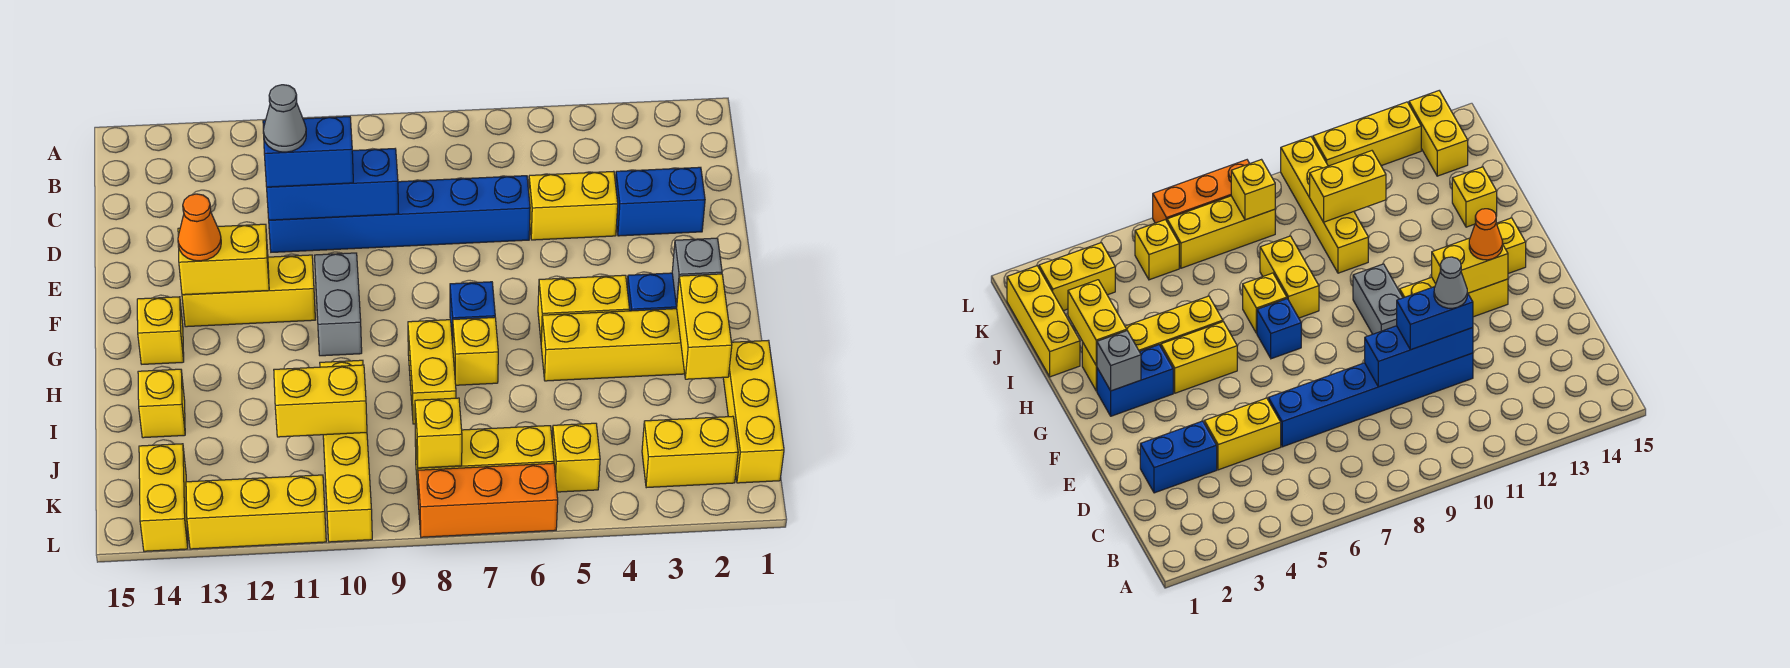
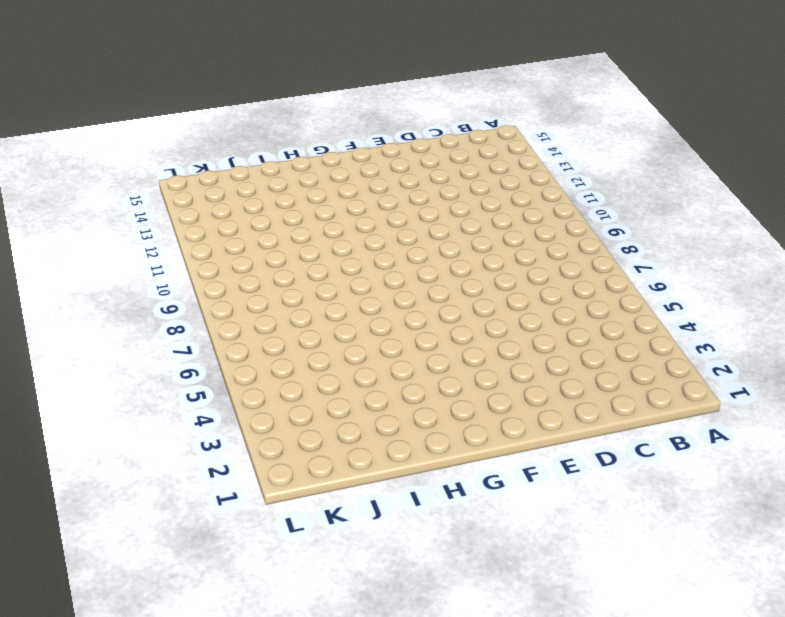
none -> blue 1x2 brick [615,167,705,236]
none -> yellow 1x2 brick [529,171,618,240]
none -> blue 1x6 brick [269,176,530,252]
none -> grey 1x2 brick [314,253,362,356]

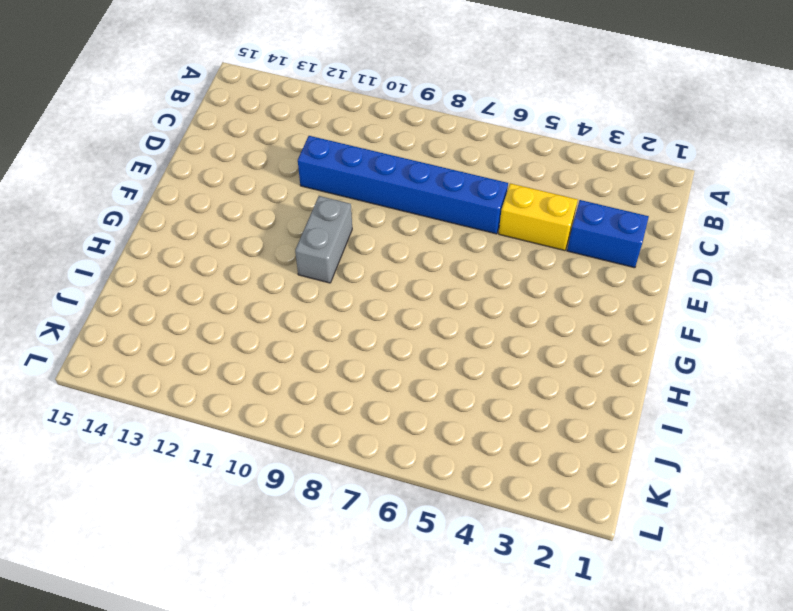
none -> yellow 1x3 brick [182,255,315,327]
none -> blue 1x2 brick [627,273,677,311]
none -> yellow 1x2 brick [538,275,630,341]
none -> blue 1x1 brick [450,282,495,344]

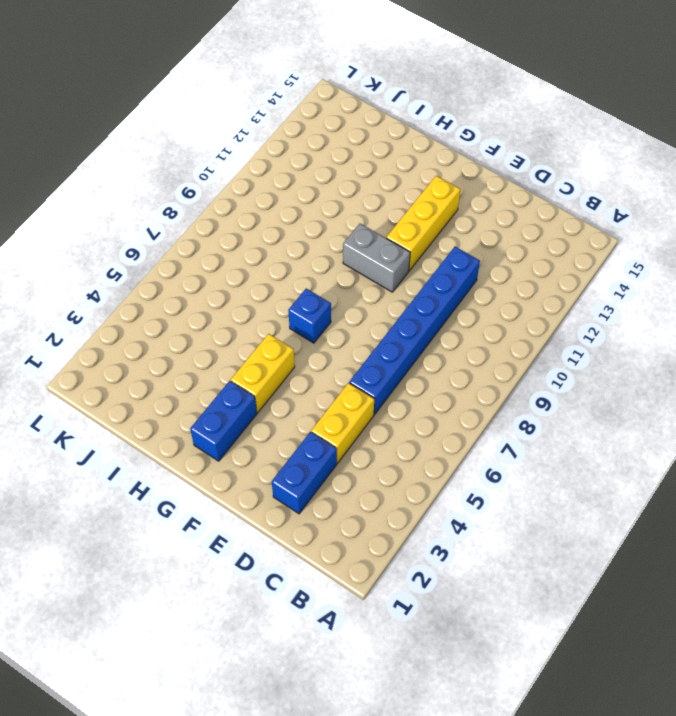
none -> yellow 1x1 brick [137,297,184,364]
none -> yellow 1x4 brick [541,309,685,381]
none -> yellow 1x1 brick [453,317,498,385]
none -> yellow 1x2 brick [408,320,456,424]

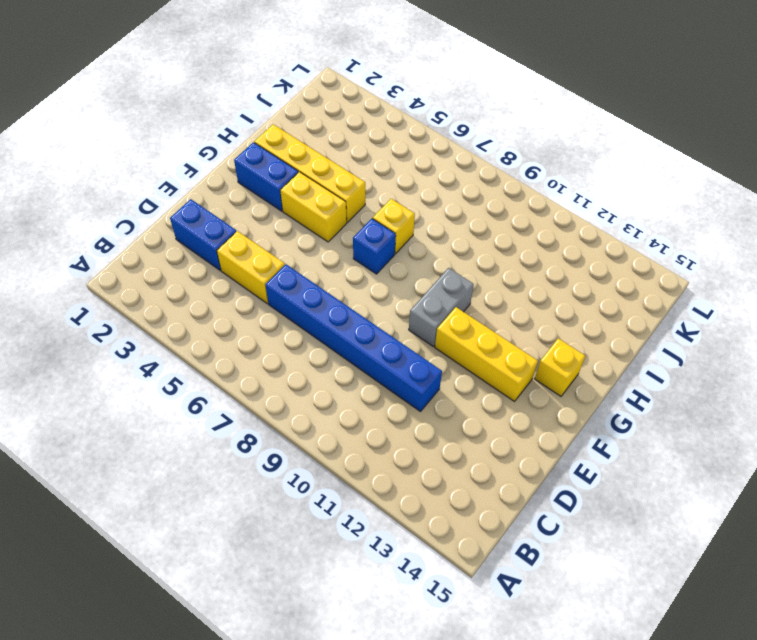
none -> yellow 1x2 brick [408,320,456,424]
none -> yellow 1x3 brick [723,340,784,483]
none -> yellow 1x4 brick [320,360,372,542]
none -> yellow 1x1 brick [138,369,185,438]

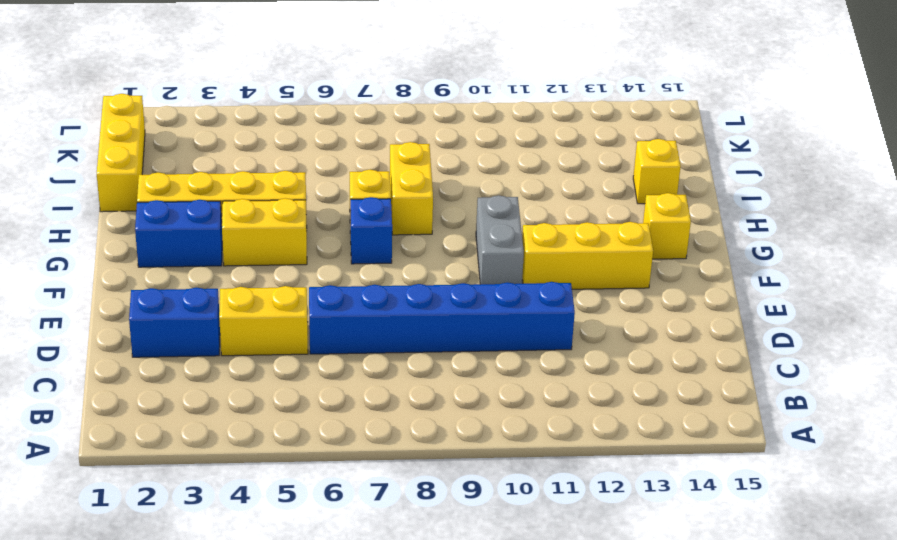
none -> yellow 1x4 brick [320,360,372,542]
none -> yellow 1x2 brick [642,416,738,488]
none -> yellow 1x1 brick [552,423,600,492]
none -> yellow 1x3 brick [415,426,554,490]

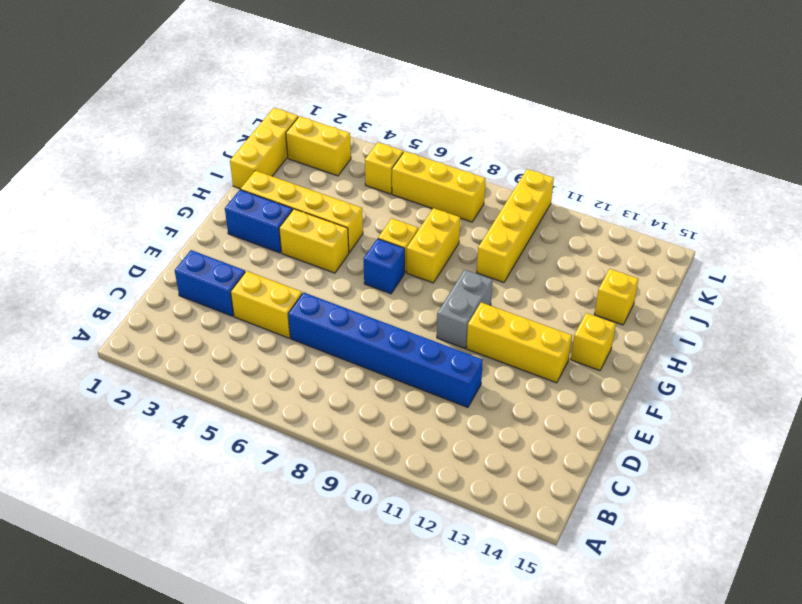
none -> yellow 1x2 brick [139,444,188,551]
none -> orange 1x3 brick [418,463,558,537]
none -> yellow 1x3 brick [186,475,326,549]
none -> blue 1x3 brick [267,149,399,220]

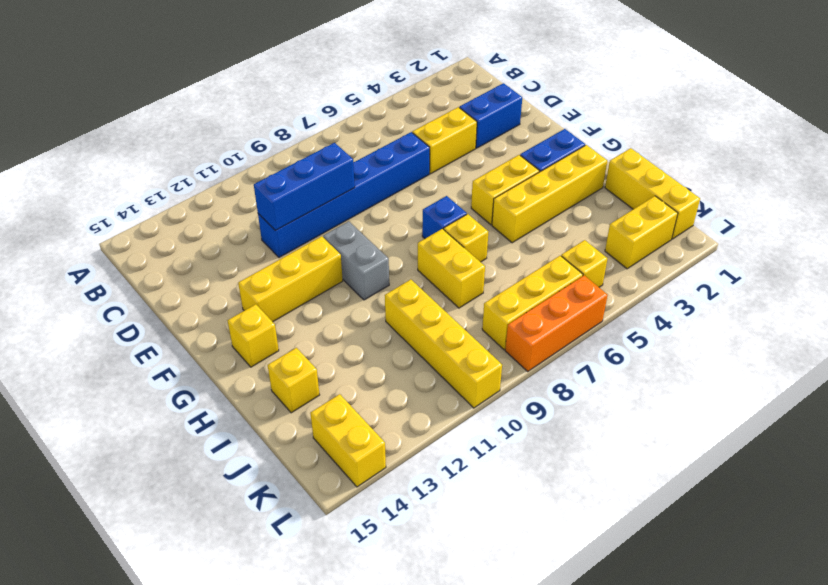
none -> yellow 1x3 brick [186,475,326,549]
none -> yellow 1x2 brick [178,224,269,295]
none -> grey 1x1 brick [672,238,722,306]
none -> yellow 1x2 brick [677,274,732,379]

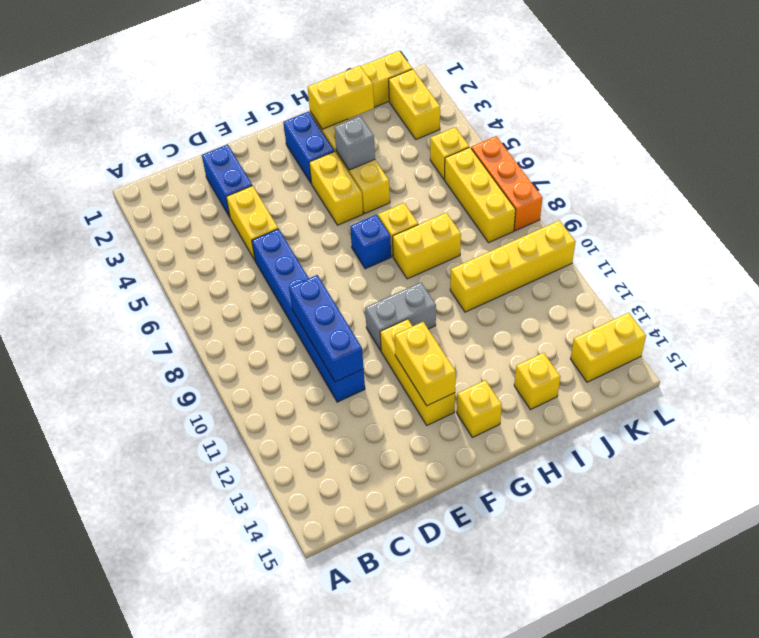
grey 1x1 brick [334,116,375,170] -> grey 1x1 brick moved to [672,238,722,306]
none -> yellow 1x3 brick [186,475,326,549]
none -> yellow 1x2 brick [274,365,367,437]
none -> yellow 1x1 brick [415,398,462,468]
none -> blue 1x2 brick [263,117,353,187]

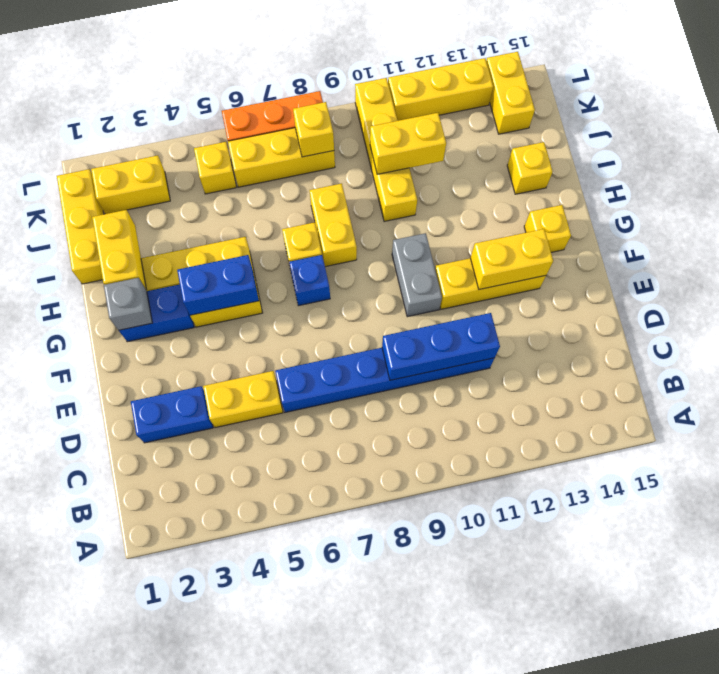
blue 1x2 brick [177,255,259,315] -> blue 1x2 brick moved to [263,117,353,187]
none -> orange 1x1 cone [178,194,221,261]
none -> grey 1x1 cone [263,85,306,152]

